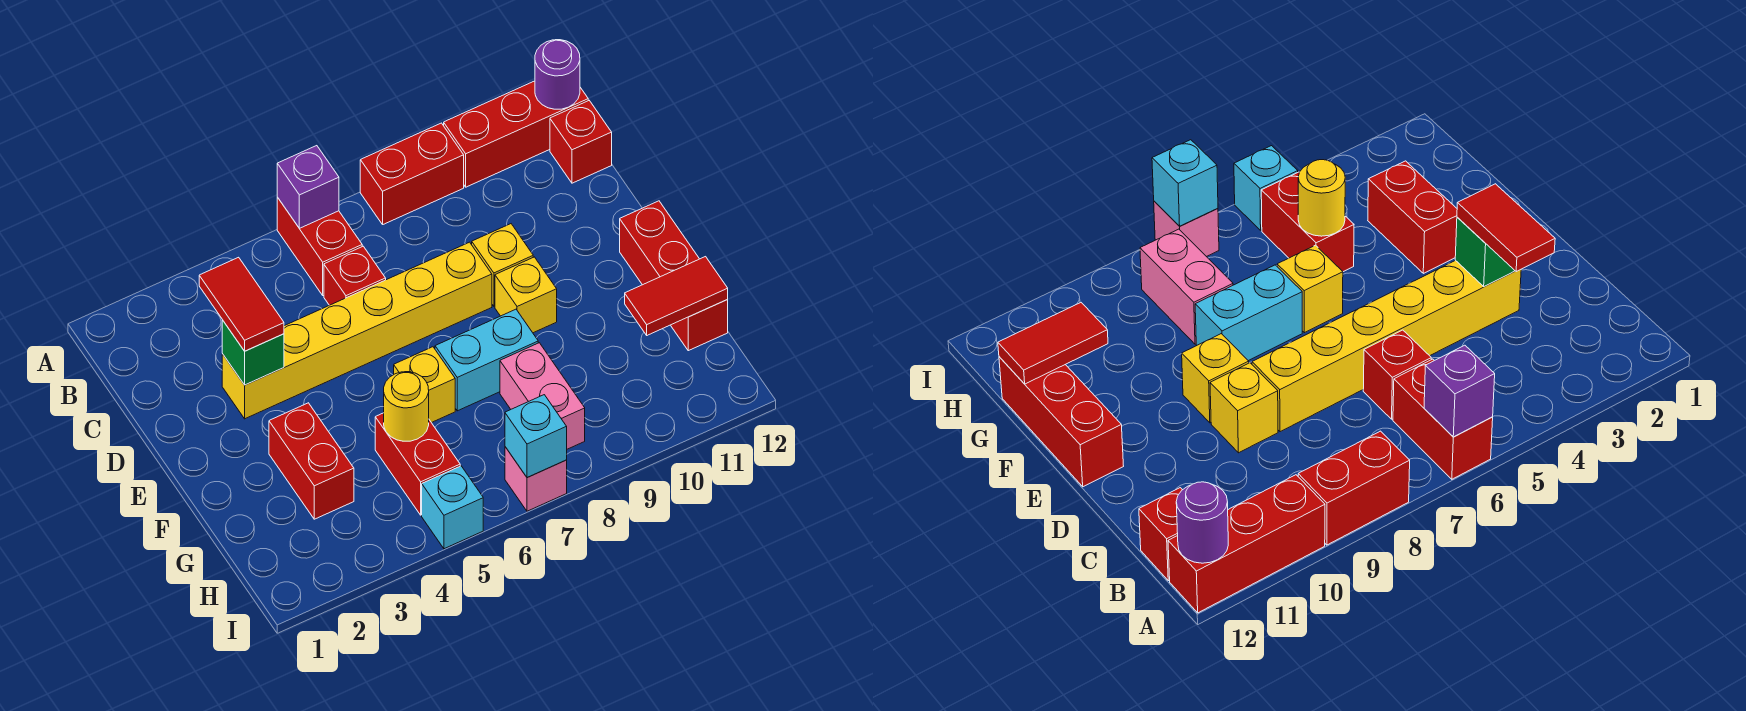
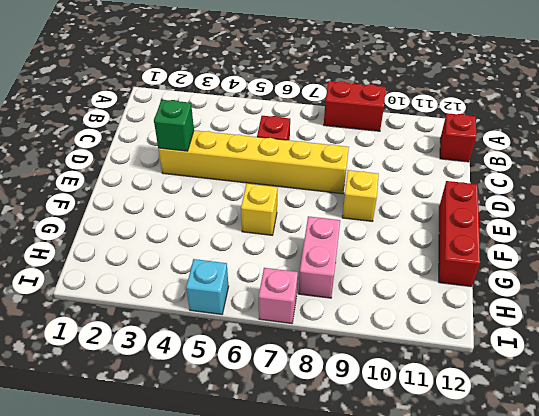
none -> red 1x2 brick [277,197,362,295]
none -> red 1x3 brick [444,81,588,187]
none -> yellow 1x1 brick [472,224,533,306]

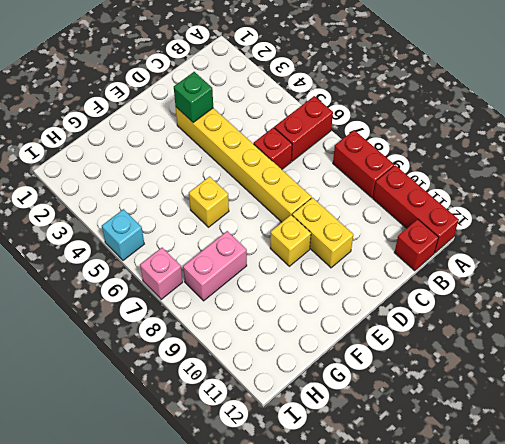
yellow 1x2 brick [292,198,353,268] -> yellow 1x1 brick [472,224,533,306]
none -> red 1x3 brick [620,201,728,351]
none -> red 1x2 brick [269,403,354,519]
none -> cyan 1x2 brick [435,309,538,411]

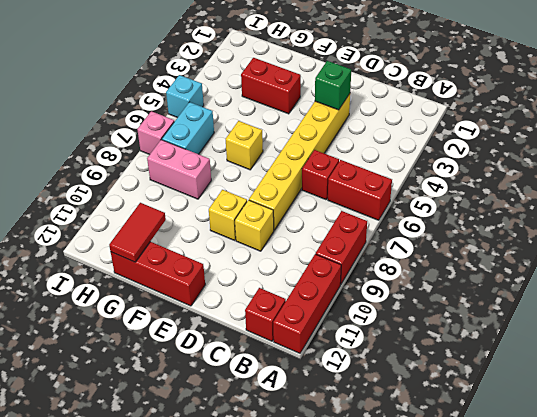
cyan 1x2 brick [162,102,214,154] -> cyan 1x2 brick moved to [435,309,538,411]
none -> red 1x2 brick [375,413,460,515]
none -> purple 1x1 brick [277,146,339,228]
none -> purple 1x1 round brick [535,40,580,109]

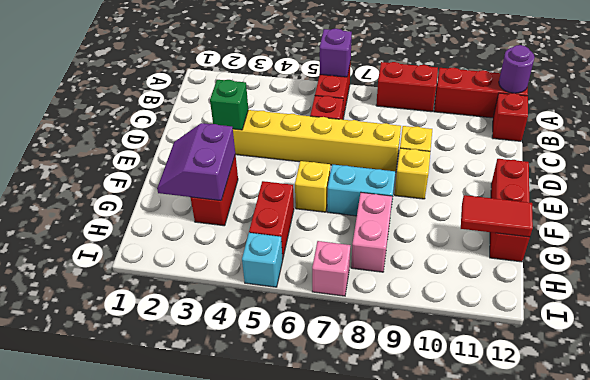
purple 2x2 slope [157,123,235,201] -> none
none -> yellow 1x1 round brick [384,372,429,441]
none -> cyan 1x1 brick [505,395,567,478]
none -> red 1x2 tile [199,257,284,351]

